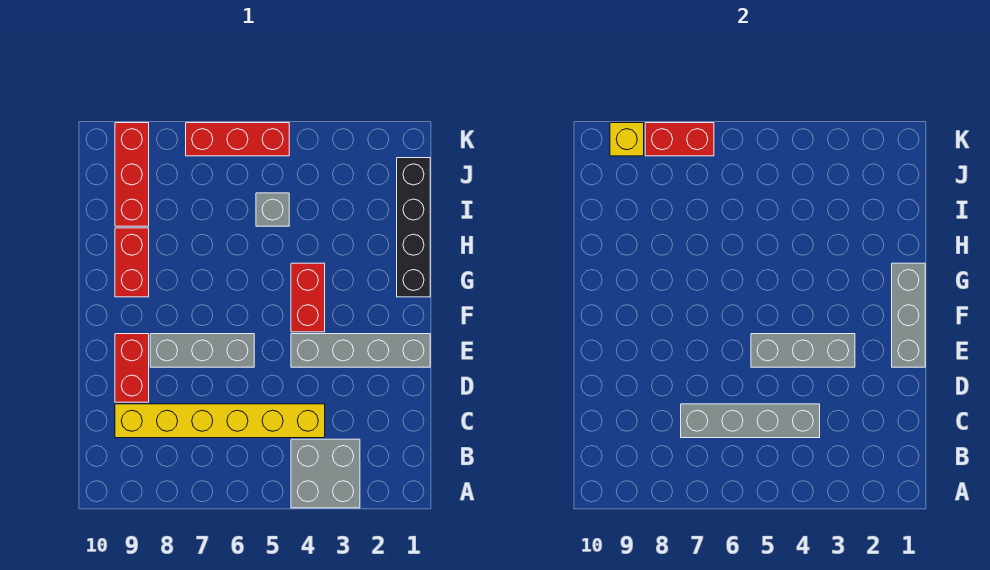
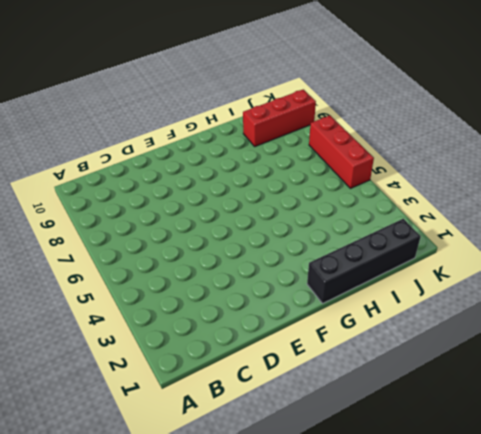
none -> grey 2x2 brick [291,439,360,508]
none -> yellow 1x6 brick [115,404,325,438]
none -> red 1x2 brick [115,334,149,402]

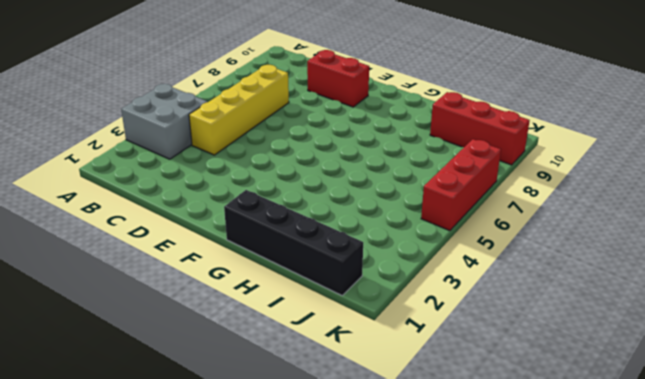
yellow 1x4 brick [189,65,289,155] -> yellow 1x6 brick [115,404,325,438]
none -> grey 1x4 brick [291,334,430,367]
none -> grey 1x3 brick [150,334,254,367]
none -> red 1x2 brick [291,263,325,332]

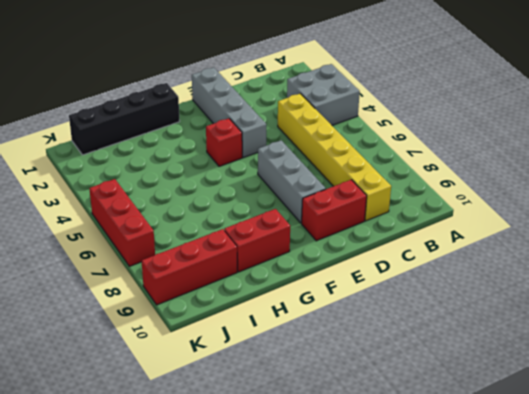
red 1x1 brick [206,118,242,166] -> red 1x2 brick [291,263,325,332]
none -> grey 1x1 brick [256,193,289,226]
none -> grey 1x4 brick [681,404,820,438]
none -> grey 1x3 brick [892,263,925,367]

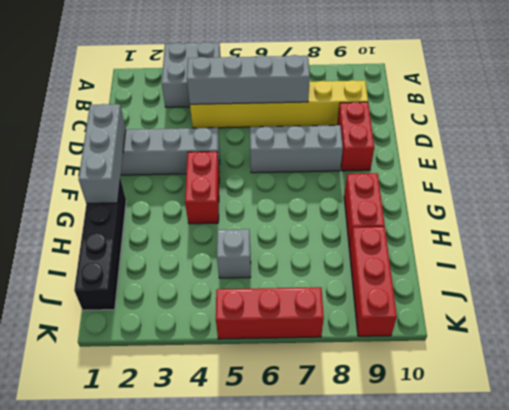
none -> grey 1x3 brick [751,334,855,367]
none -> red 1x2 brick [645,123,714,156]
none -> yellow 1x1 brick [610,123,644,156]

